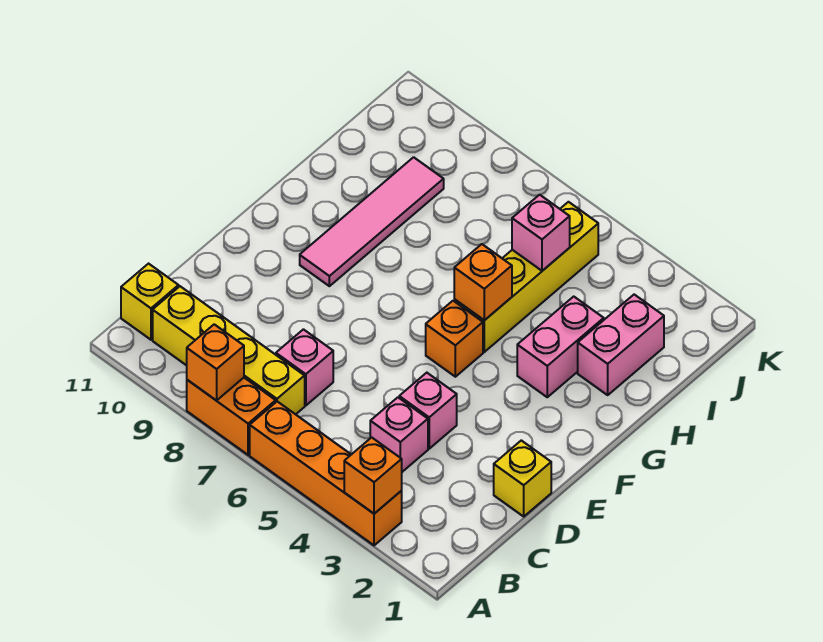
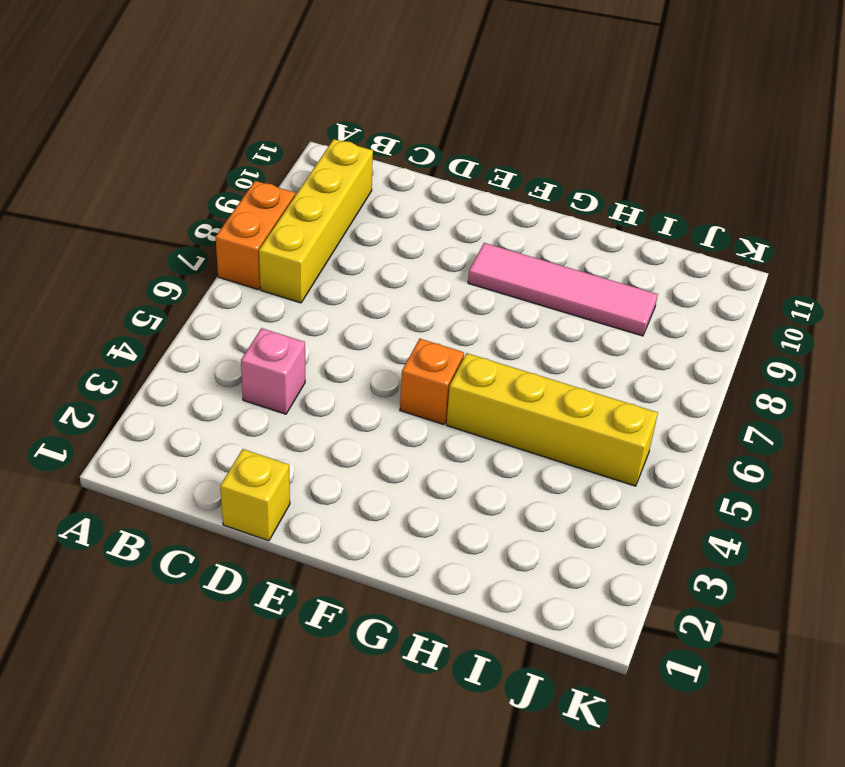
none -> orange 1x4 brick [250,402,402,545]
none -> yellow 1x1 brick [121,264,179,340]
none -> pink 1x1 brick [276,329,333,406]

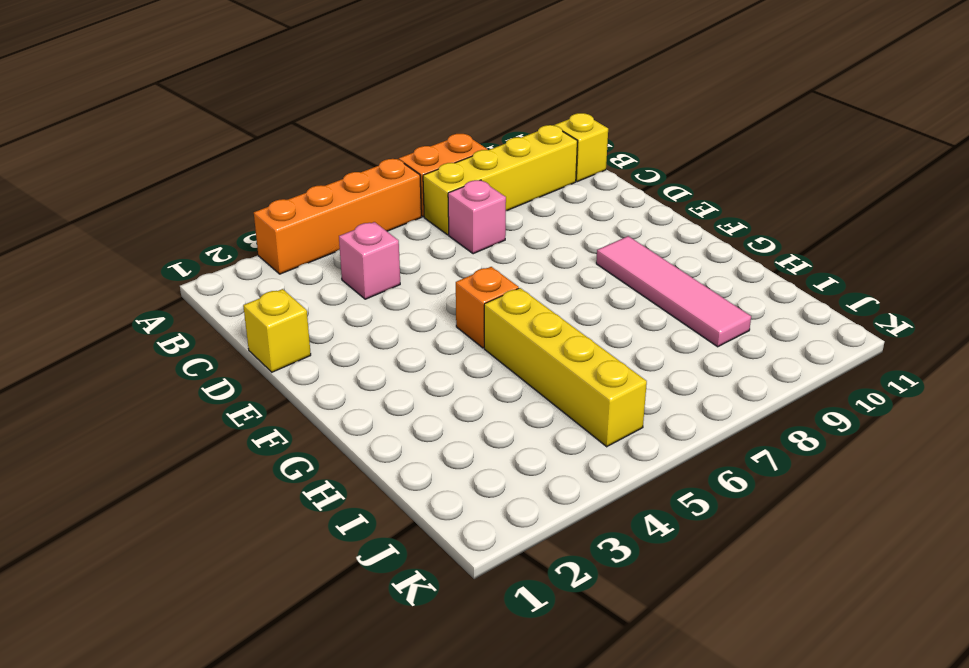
none -> pink 1x1 brick [399,373,457,449]
none -> pink 1x2 brick [517,297,604,397]
none -> pink 1x2 brick [578,295,664,395]

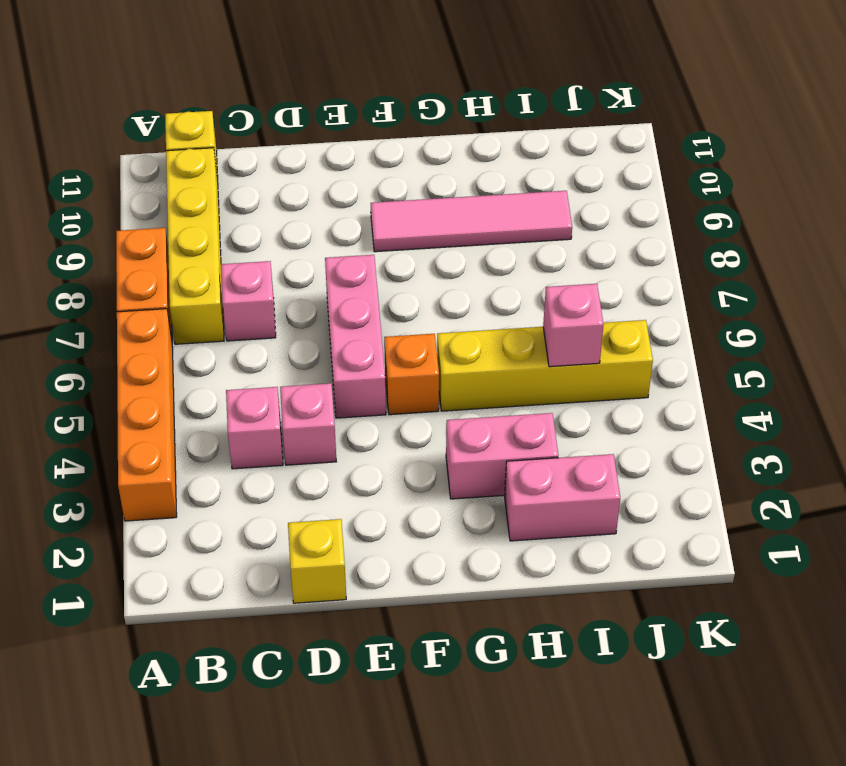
pink 1x3 brick [325,255,386,418] -> none
none -> orange 1x1 brick [344,437,402,514]
none -> orange 1x1 brick [187,324,244,401]
none -> orange 1x1 brick [454,244,512,320]

